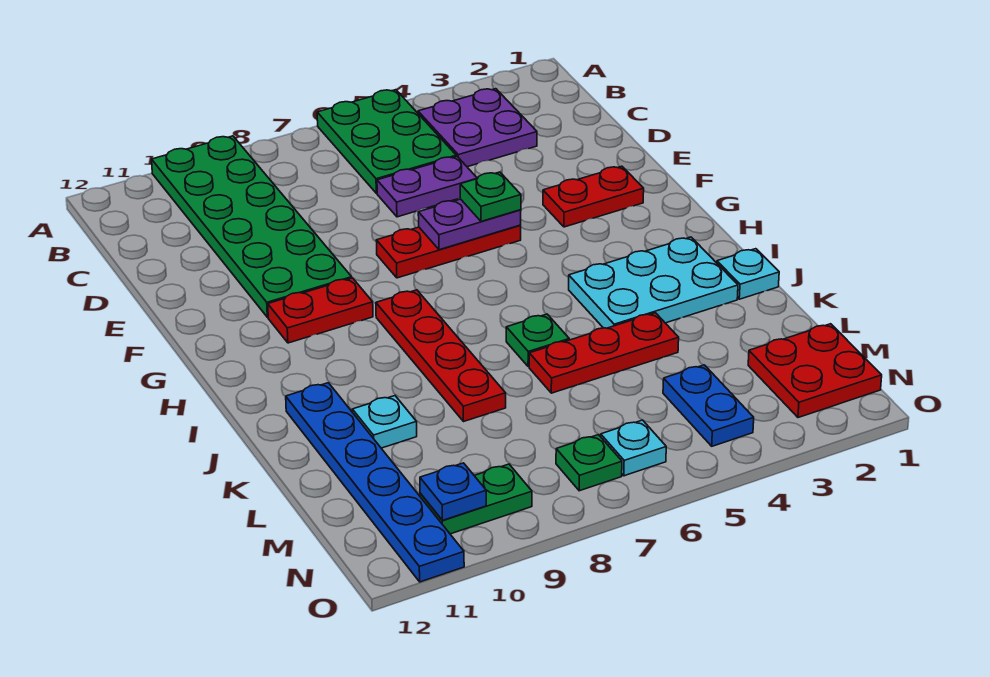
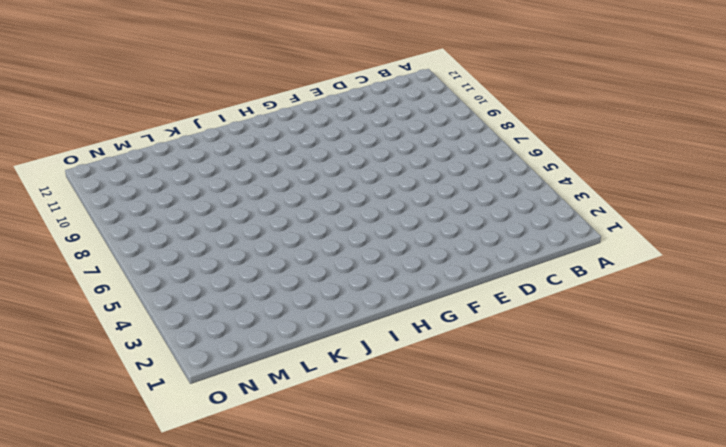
none -> green 2x3 plate [317,90,456,193]
none -> green 2x6 plate [152,136,352,317]
none -> purple 2x2 plate [418,89,537,167]

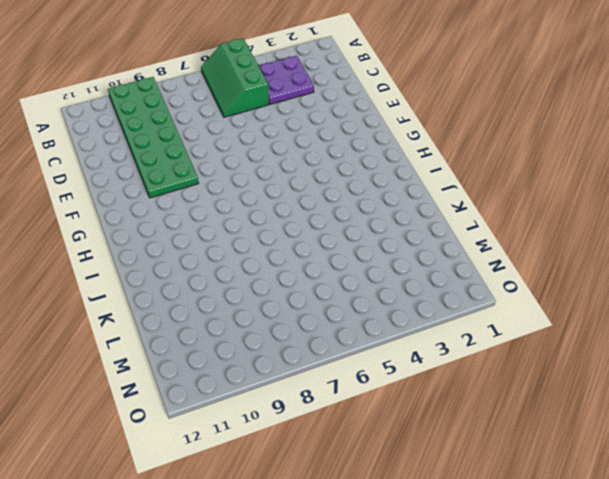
green 2x3 slope [201,38,269,117] -> green 2x3 plate [317,90,456,193]
none -> purple 1x2 plate [377,157,477,217]
none -> red 1x2 plate [543,166,644,227]
none -> red 1x3 plate [376,225,521,278]

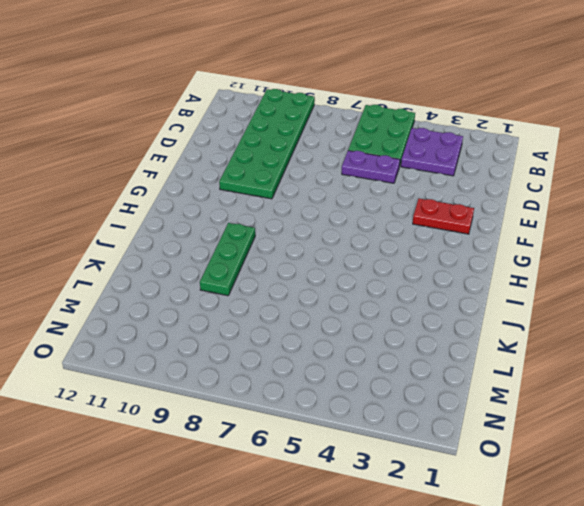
green 1x3 plate [200,223,255,296] -> none
none -> red 1x3 plate [376,225,521,278]
none -> red 1x2 plate [268,278,373,343]
none -> red 1x4 plate [376,290,506,422]

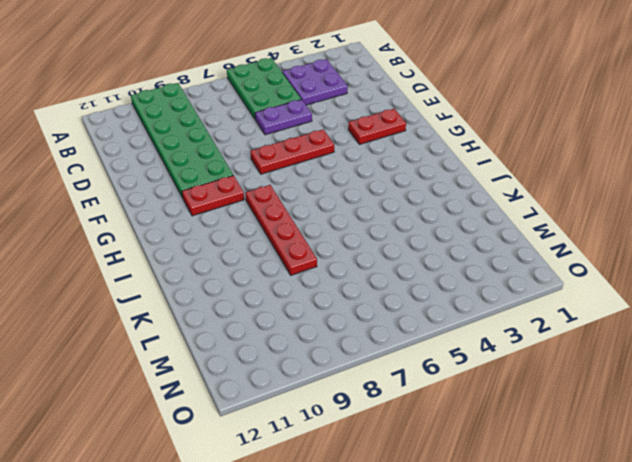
none -> cyan 2x3 plate [569,237,738,328]
none -> cyan 1x1 plate [717,249,779,299]
none -> green 1x1 plate [506,314,569,367]

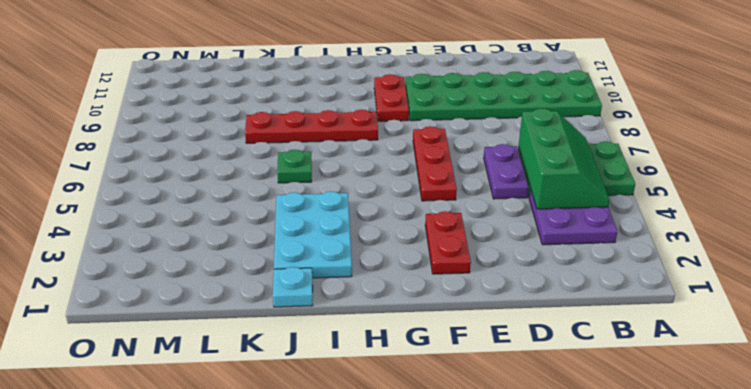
green 2x3 slope [519,108,610,209] -> none
none -> blue 1x6 plate [286,383,464,582]
none -> red 1x3 plate [529,313,679,393]
none -> cyan 1x1 plate [352,396,417,448]

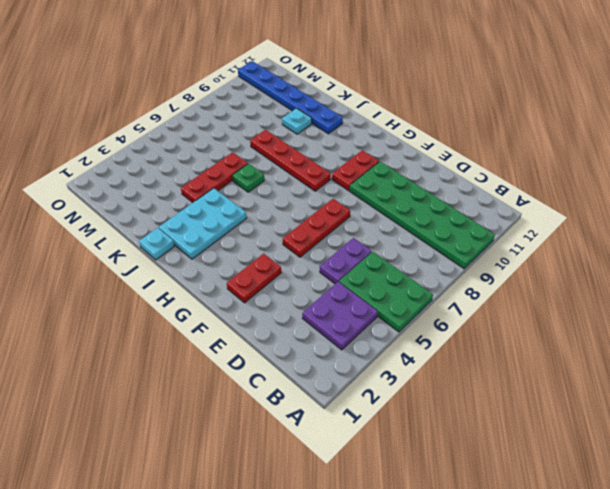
none -> red 2x2 plate [748,324,882,418]
none -> blue 1x2 plate [663,365,754,446]
none -> cyan 1x1 plate [601,420,666,476]

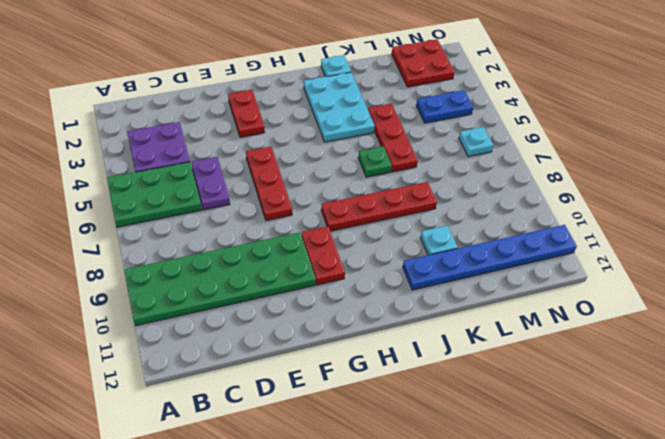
none -> green 1x1 plate [556,435,622,491]
none -> green 1x2 plate [420,464,532,534]
none -> purple 1x2 plate [418,199,521,250]

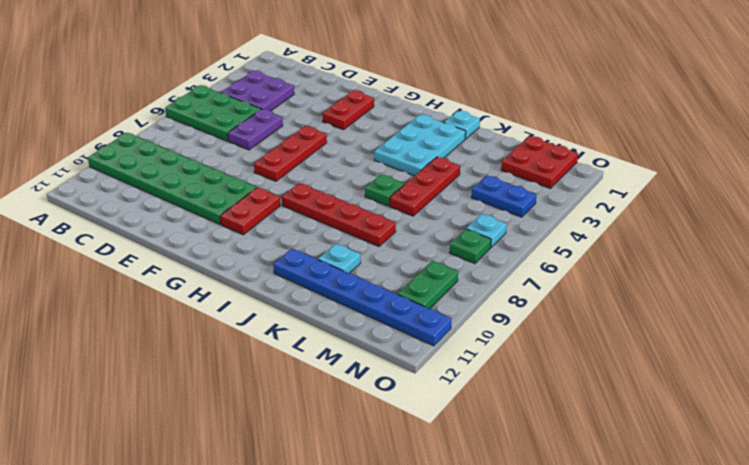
none -> purple 1x2 plate [418,199,521,250]
none -> blue 1x1 plate [420,463,486,520]
none -> green 1x1 plate [460,172,521,221]

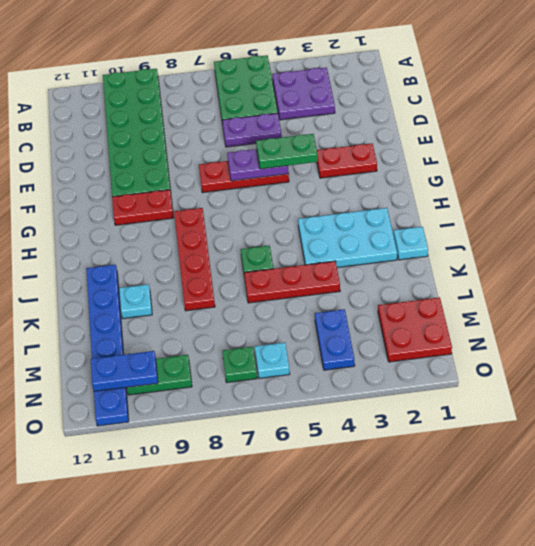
green 1x2 plate [256,134,318,169] -> green 1x1 plate [460,172,521,221]
blue 1x2 plate [91,351,158,391] -> blue 1x1 plate [420,463,486,520]

